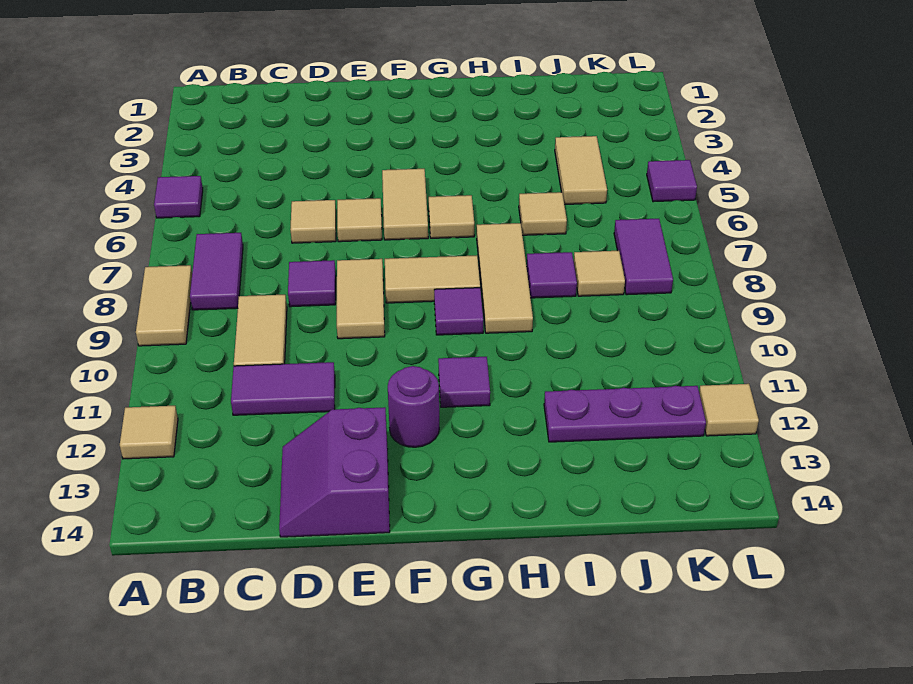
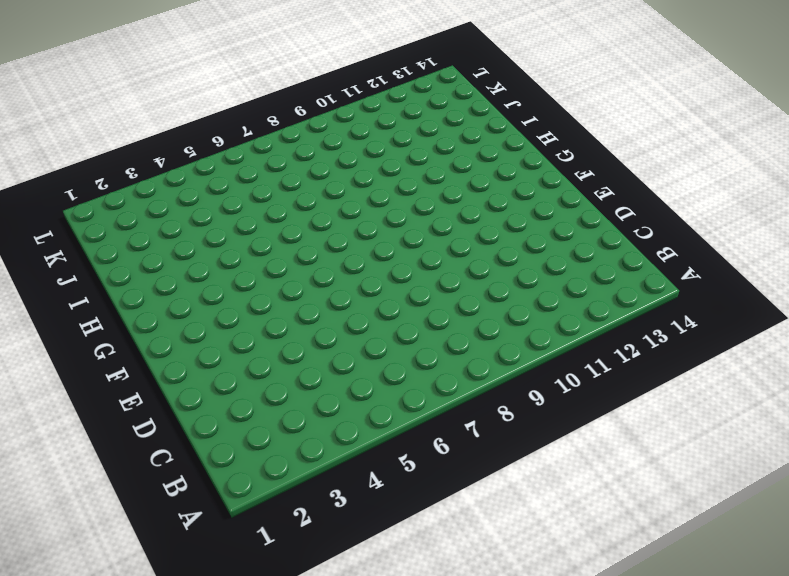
none -> purple 1x1 tile [154,176,203,218]
none -> tan 1x2 tile [136,265,192,346]
none -> tan 1x1 tile [120,406,178,459]

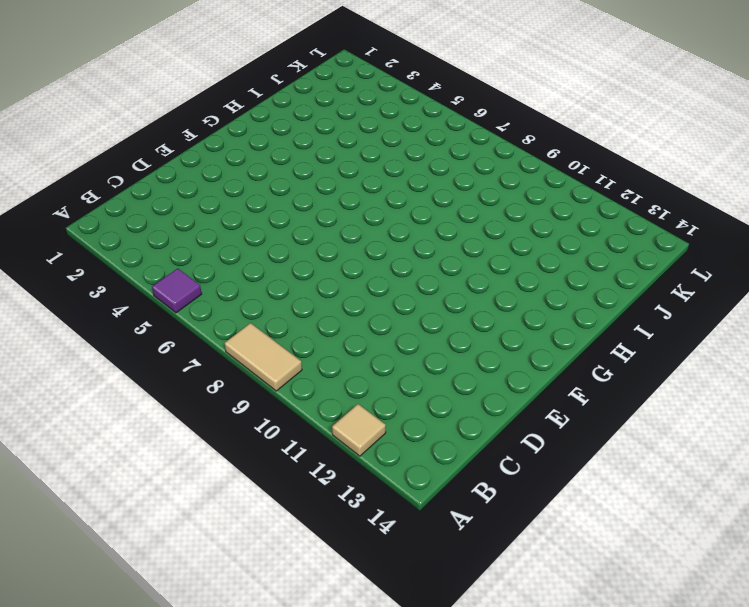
none -> purple 1x2 tile [190,233,243,310]
none -> tan 1x2 tile [234,295,287,366]
none -> purple 1x2 tile [231,362,335,415]

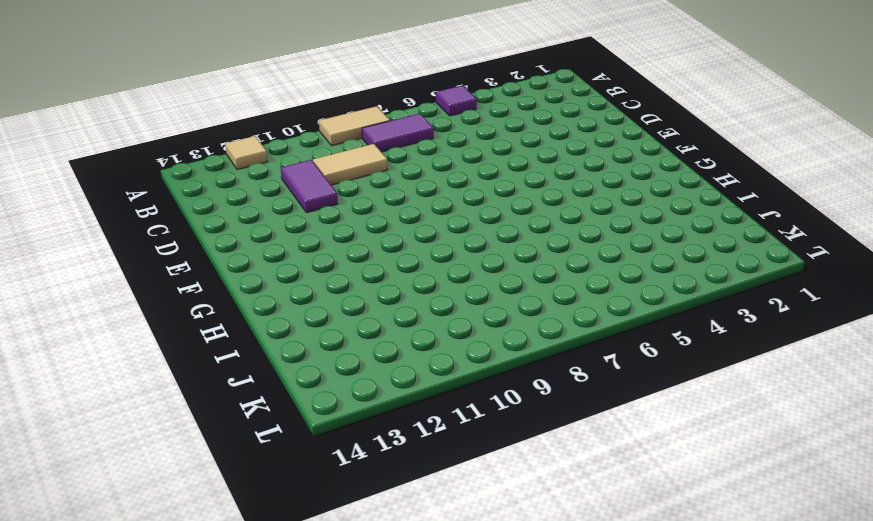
none -> tan 1x1 tile [290,200,336,243]
none -> purple 1x1 tile [288,260,336,307]
none -> purple 2x2 slope [279,407,390,537]

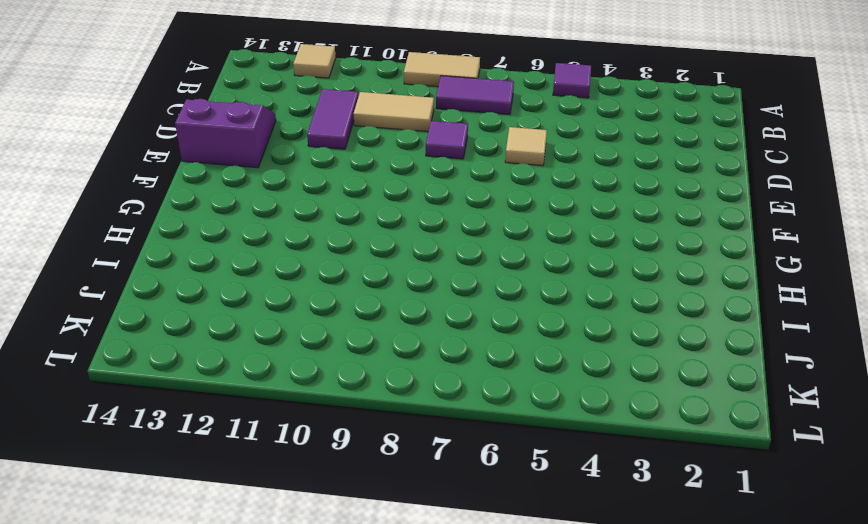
none -> tan 1x1 tile [337,198,382,242]
none -> tan 1x2 tile [337,259,385,339]
none -> tan 1x2 tile [382,169,428,240]

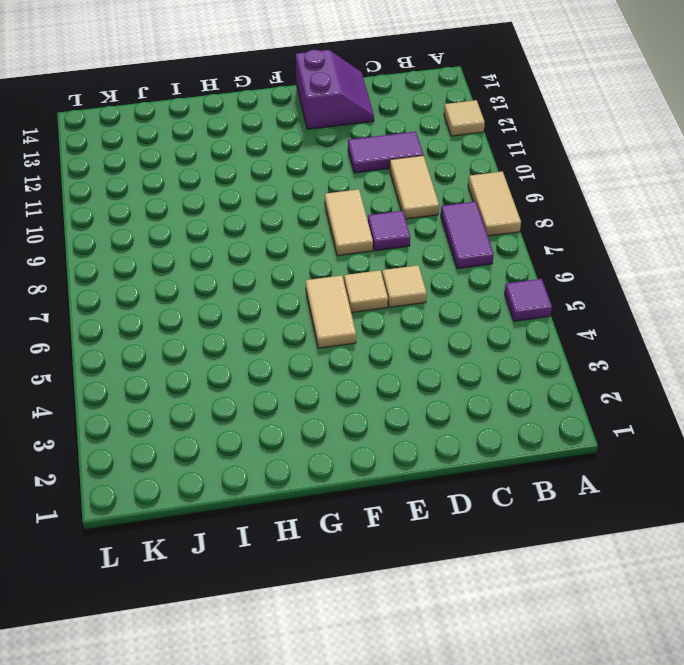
none -> tan 1x2 tile [385,255,480,303]
none -> purple 1x1 round brick [388,366,439,447]
none -> tan 1x1 tile [429,195,474,238]

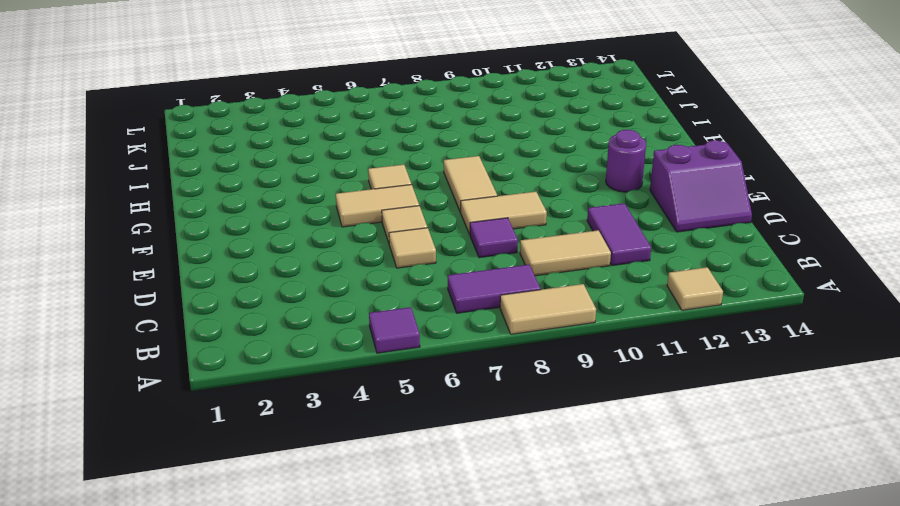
none -> purple 1x1 tile [434,288,483,335]
none -> purple 1x1 tile [438,357,490,407]
none -> tan 1x3 tile [477,223,533,333]

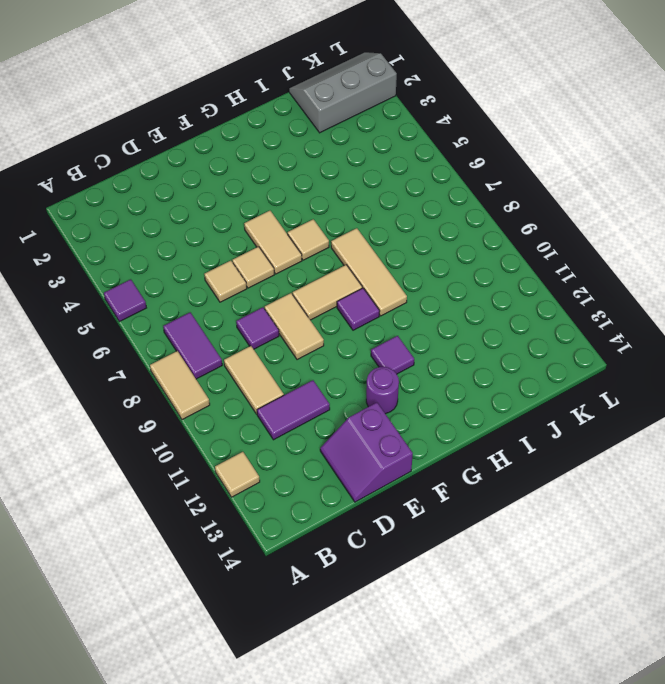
grey 2x3 slope [289,52,397,133] -> none
none -> tan 1x1 tile [519,192,567,235]
none -> purple 1x1 tile [526,252,577,298]
none -> purple 1x3 plate [544,386,706,442]

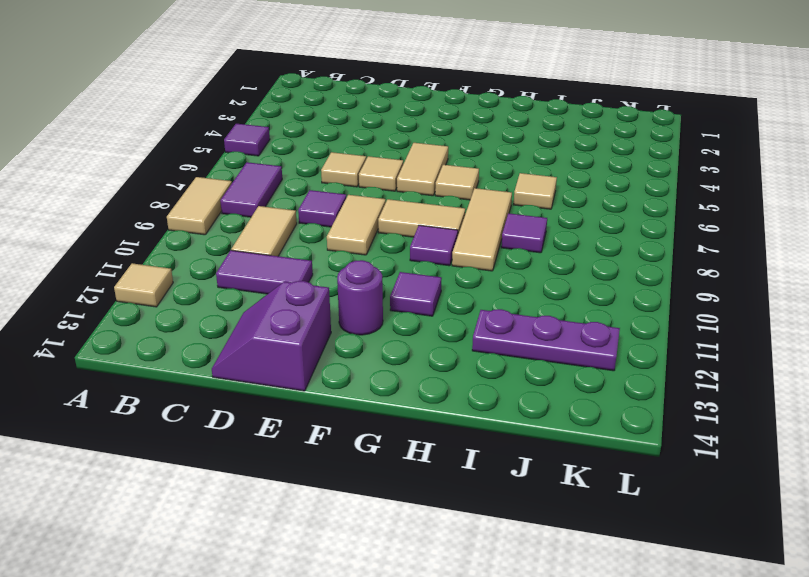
none -> tan 1x2 tile [555,136,607,204]
none -> tan 1x1 tile [574,251,625,296]
none -> purple 1x2 tile [614,219,673,295]

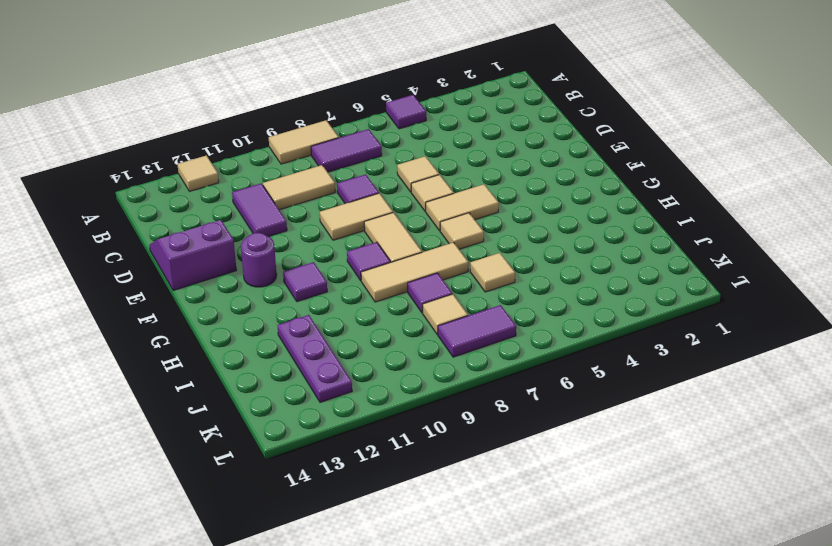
none -> tan 1x2 tile [555,136,607,204]
none -> purple 1x1 tile [647,160,697,202]
none -> tan 1x1 tile [699,384,759,436]

